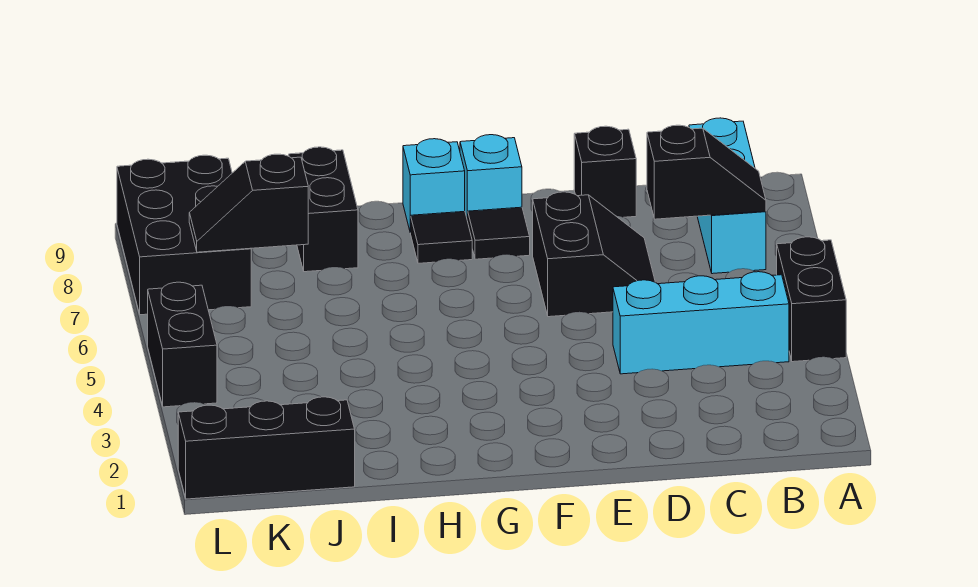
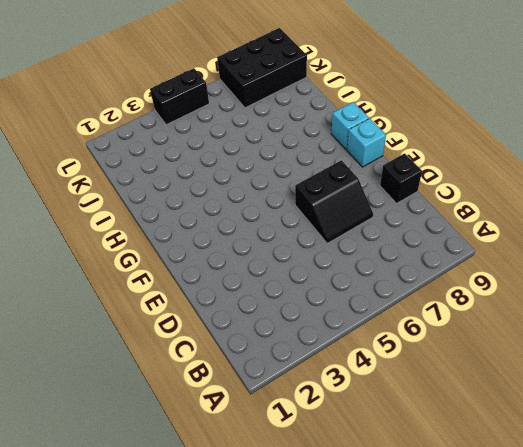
none -> black 1x2 brick [777,237,846,362]
none -> cyan 1x3 brick [613,272,789,374]
none -> cyan 1x3 brick [689,118,766,274]

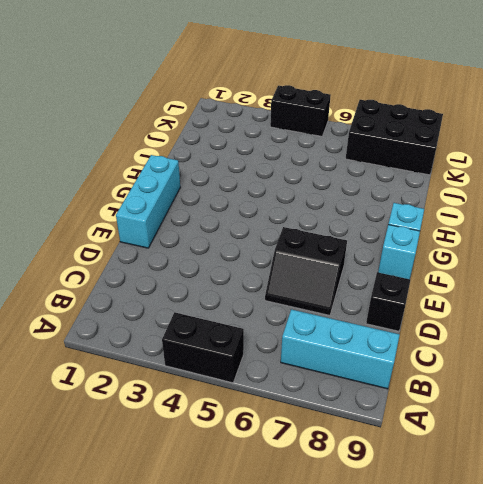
cyan 1x3 brick [116,155,180,248] -> cyan 1x3 brick moved to [613,272,789,374]
none -> black 1x1 tile [468,207,530,259]
none -> black 1x1 tile [410,211,472,263]
none -> black 1x2 brick [289,147,358,272]

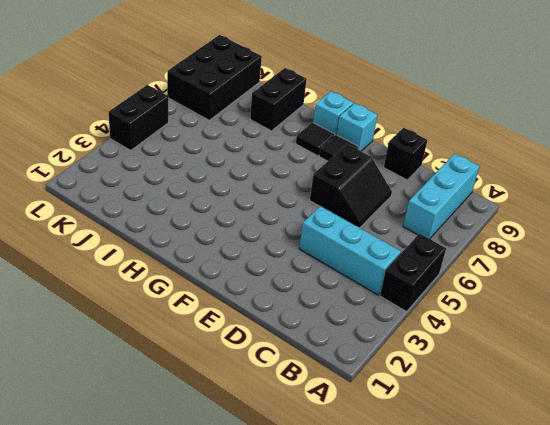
none -> black 1x3 brick [178,397,355,499]
none -> black 1x2 slope [647,125,766,219]
none -> black 1x2 slope [189,154,308,252]

